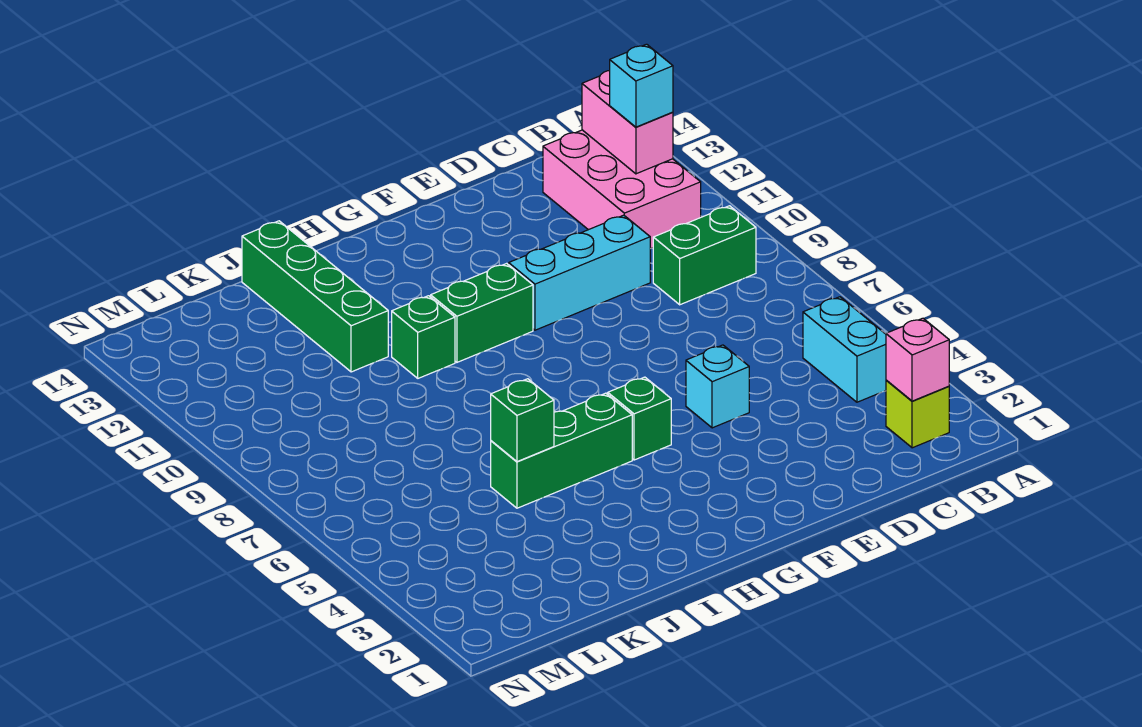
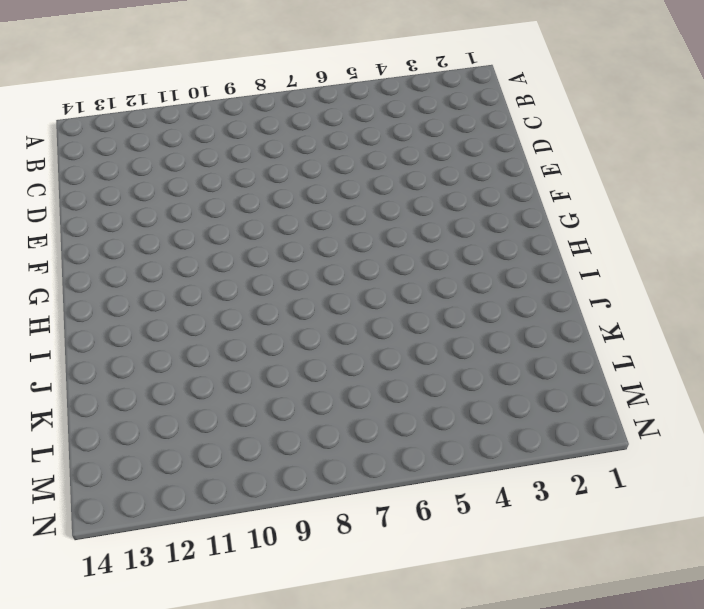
none -> lime 1x1 brick [886,380,949,448]
none -> cyan 1x2 brick [803,297,886,402]
none -> green 1x2 brick [653,206,756,305]

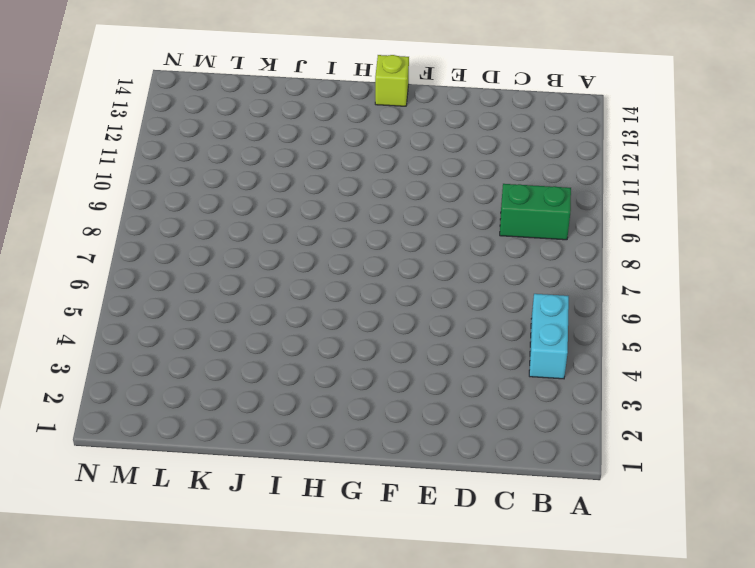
lime 1x1 brick [375,55,409,106] -> lime 1x1 brick moved to [886,380,949,448]
none -> pink 2x3 brick [543,130,701,249]
none -> cyan 1x3 brick [509,215,650,330]
none -> cyan 1x1 brick [686,345,749,428]

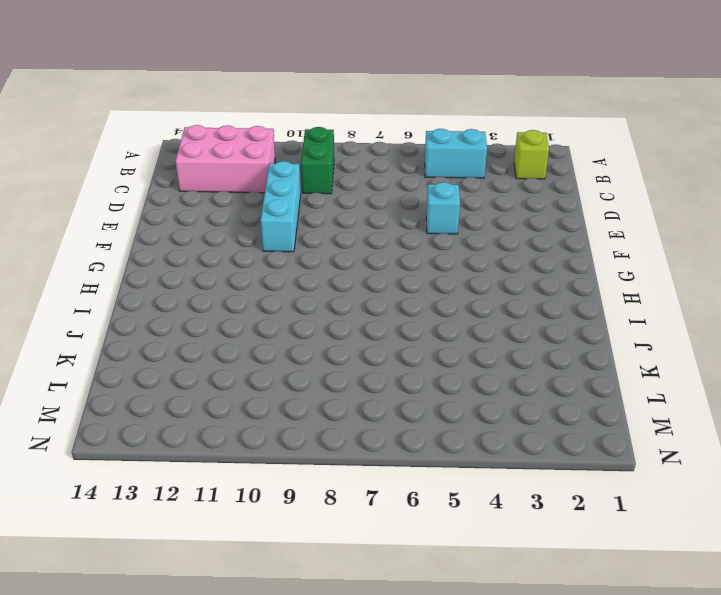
none -> green 1x1 brick [608,377,671,460]
none -> green 1x2 brick [431,263,533,362]
none -> green 1x3 brick [491,393,632,508]

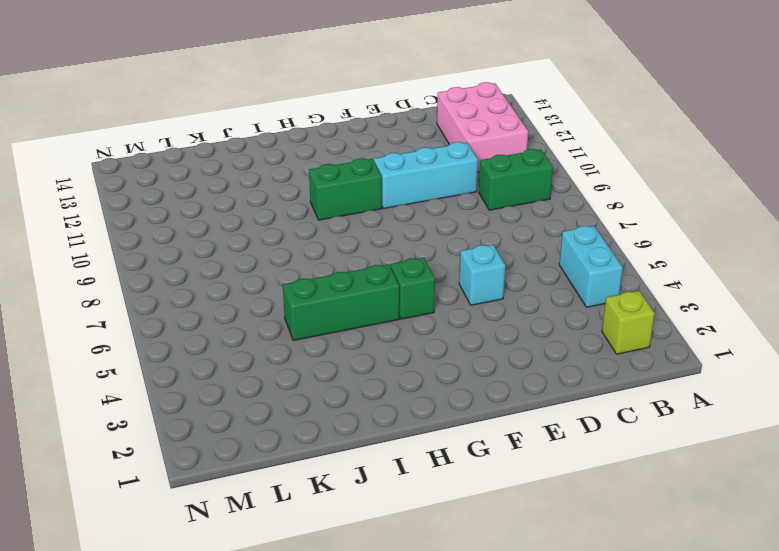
none -> green 1x1 brick [392,296,455,378]
none -> green 1x4 brick [242,221,388,372]
none -> pink 1x1 brick [886,318,949,401]

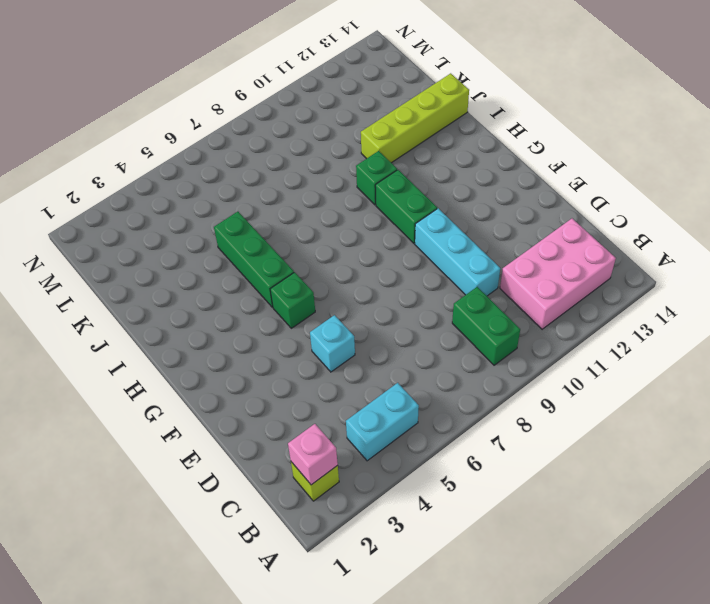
lime 1x4 brick [361,73,469,163] -> green 1x4 brick [242,221,388,372]
none -> pink 1x2 brick [582,70,673,174]
none -> green 1x1 brick [491,379,554,462]
none -> cyan 1x1 brick [610,44,673,127]

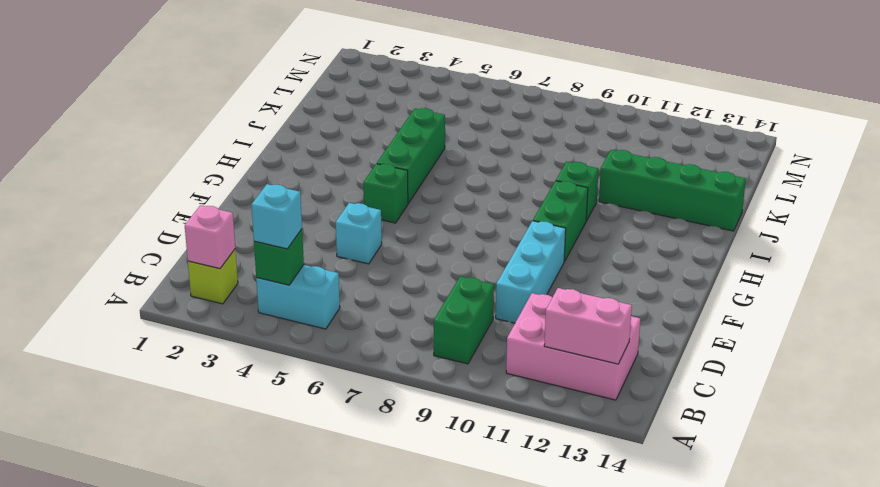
green 1x1 brick [254,229,304,285] -> green 1x1 brick moved to [491,379,554,462]
cyan 1x1 brick [251,184,302,249] -> cyan 1x1 brick moved to [610,44,673,127]

